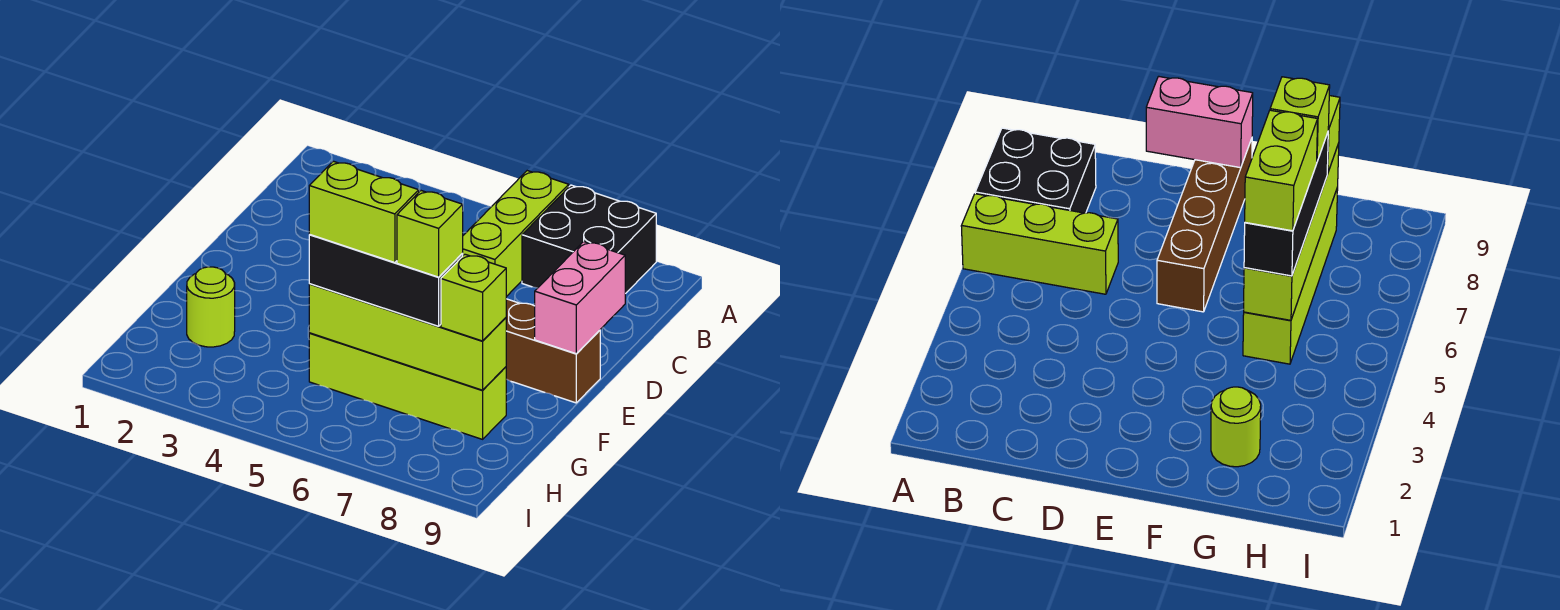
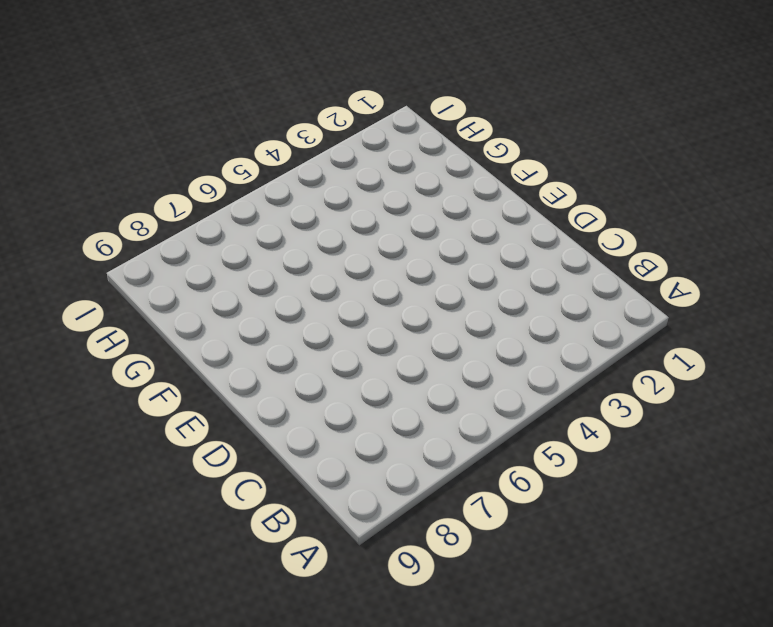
none -> lime 1x3 brick [462,171,569,297]
none -> black 2x2 brick [522,185,656,294]

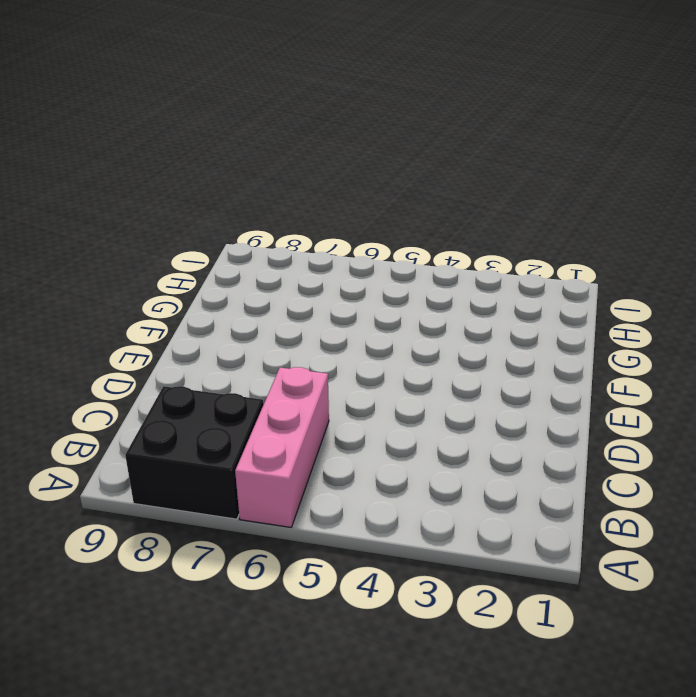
pink 1x3 brick [235,367,329,527] -> lime 1x3 brick [462,171,569,297]
none -> brown 1x4 brick [506,299,600,403]
none -> lime 1x1 round brick [187,267,235,347]

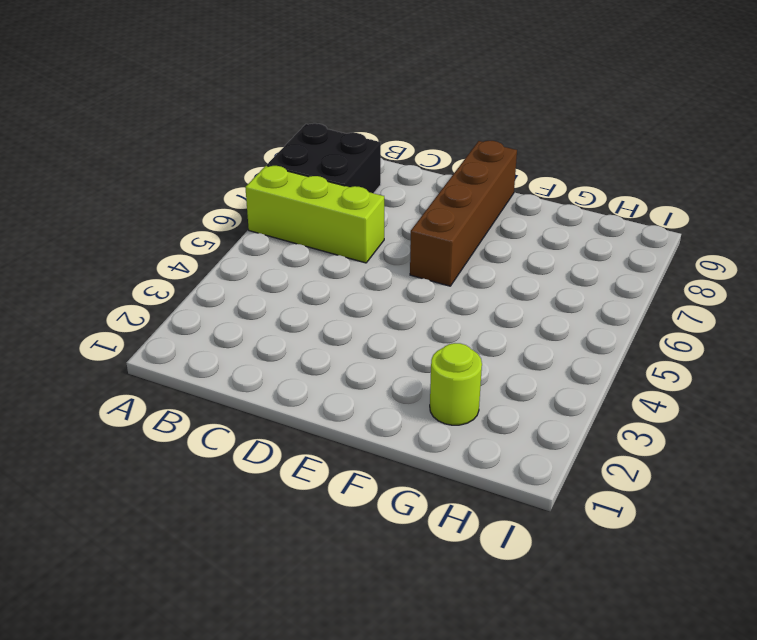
none -> lime 1x4 brick [309,333,506,439]
none -> pink 1x2 brick [535,241,625,354]

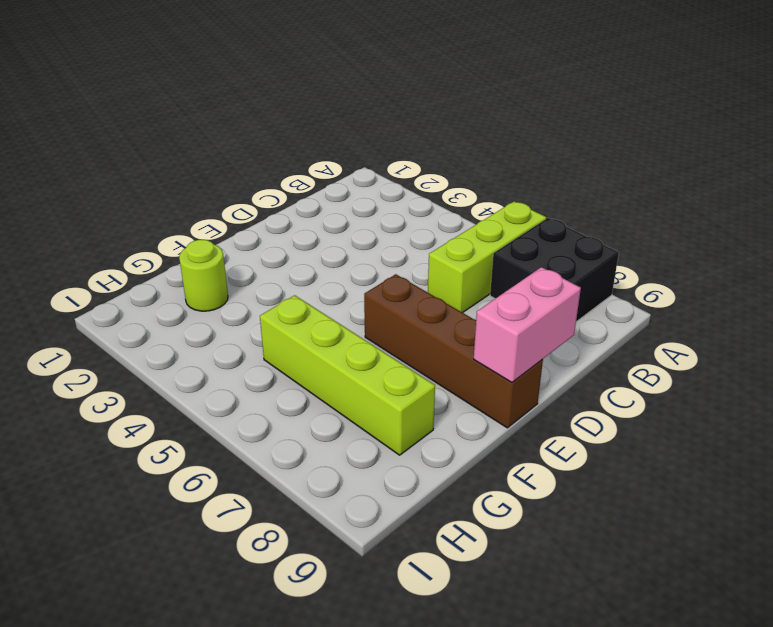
none -> lime 1x4 brick [309,284,506,390]
none -> black 1x3 brick [309,235,463,326]

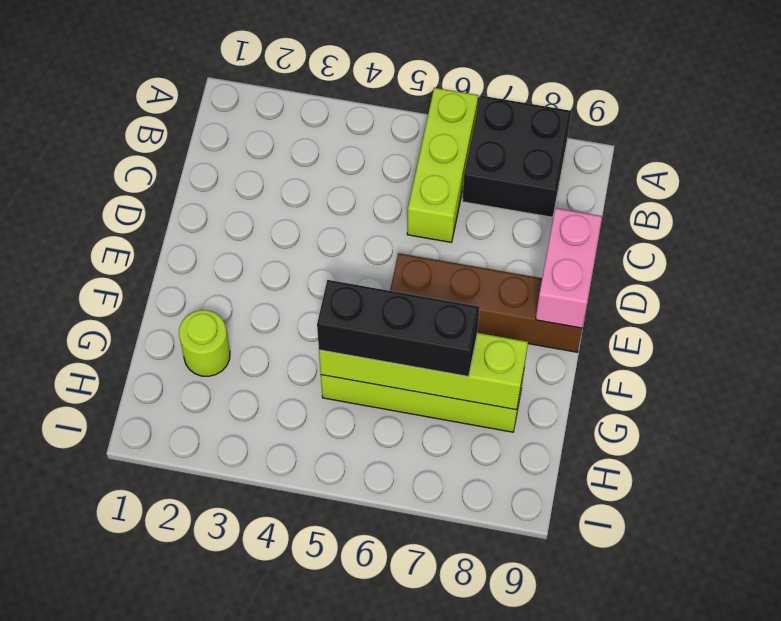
none -> lime 1x1 brick [441,254,506,341]
none -> lime 1x2 brick [309,161,419,263]

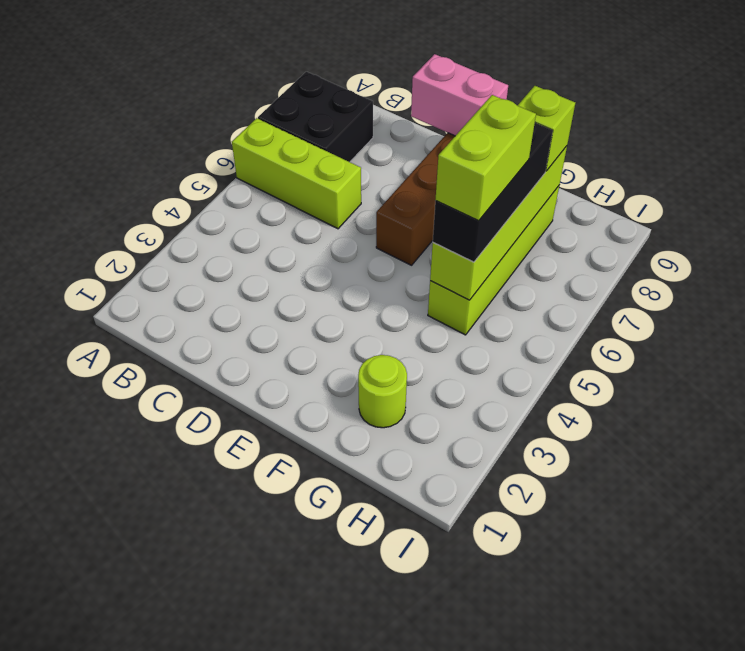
none -> lime 1x1 brick [397,191,463,277]

